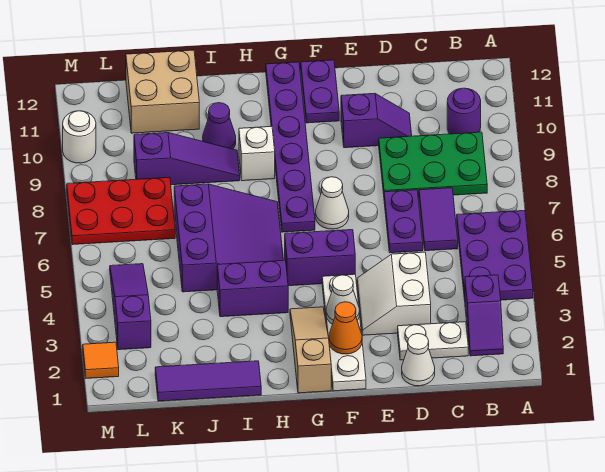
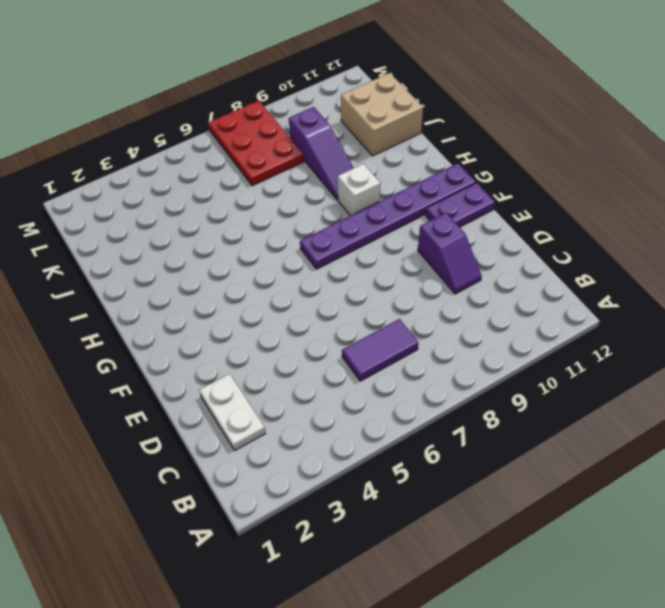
none -> purple 2x3 plate [457,211,533,300]
none -> purple 1x2 slope [465,275,503,356]
none -> green 2x3 plate [379,132,487,197]

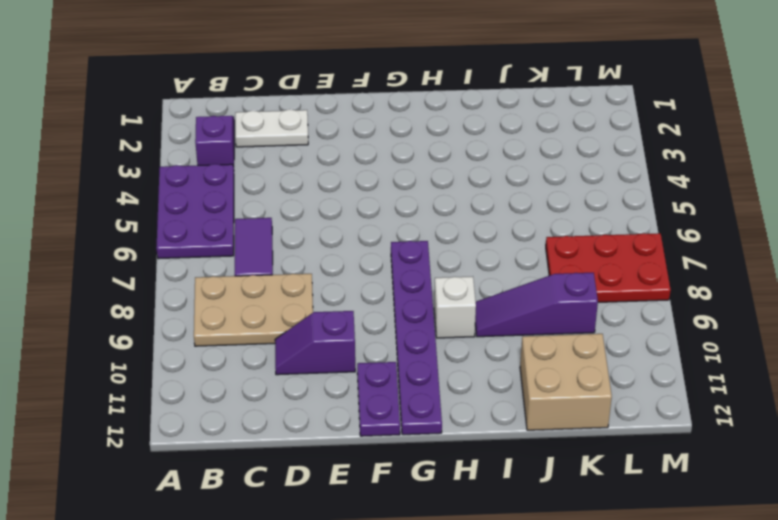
tan 2x3 plate [194,274,313,346] -> green 2x3 plate [379,132,487,197]
none -> purple 1x1 round brick [447,88,481,134]
none -> white 1x1 cone [402,334,435,386]
none -> white 2x2 slope [357,252,431,335]

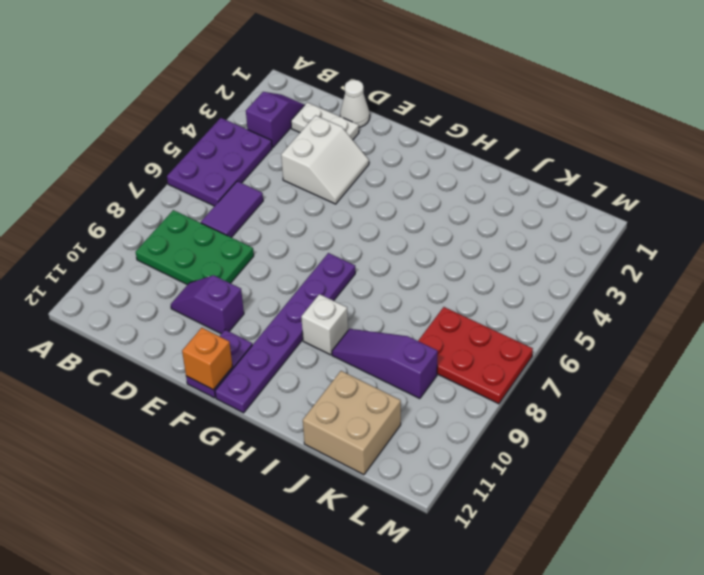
orange 1x1 brick [182,328,233,390] -> none
none -> purple 1x1 round brick [447,88,481,134]
none -> purple 1x2 plate [384,190,423,253]
none -> white 1x4 plate [322,274,366,391]

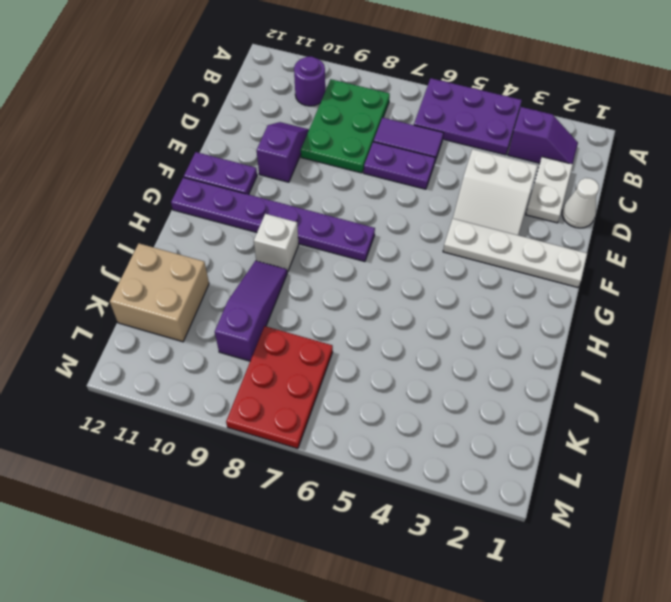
none -> purple 1x2 brick [285,230,355,286]
none -> white 1x1 cone [315,177,349,229]
none -> tan 1x3 slope [290,307,331,393]

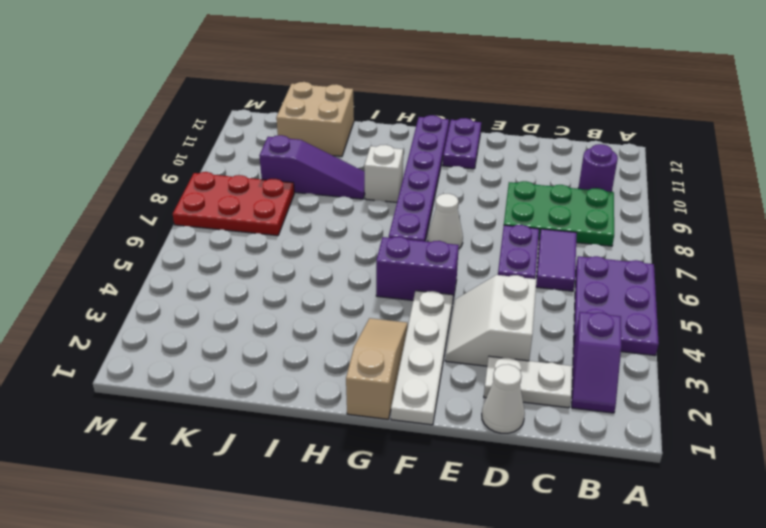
none -> purple 1x2 slope [341,93,412,148]
none -> purple 1x2 brick [217,260,288,317]
none -> purple 3x3 slope [174,184,283,292]

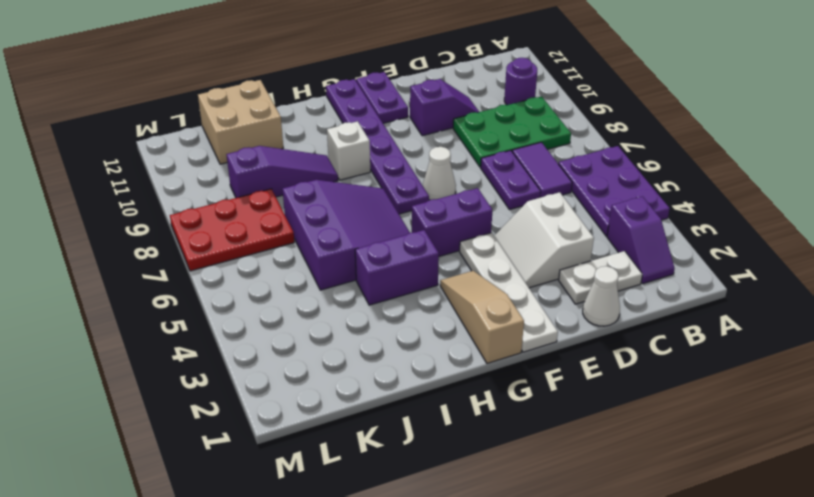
none -> purple 1x3 tile [155,361,261,401]
none -> purple 1x1 cone [203,103,236,149]
none -> purple 1x3 slope [110,264,151,350]

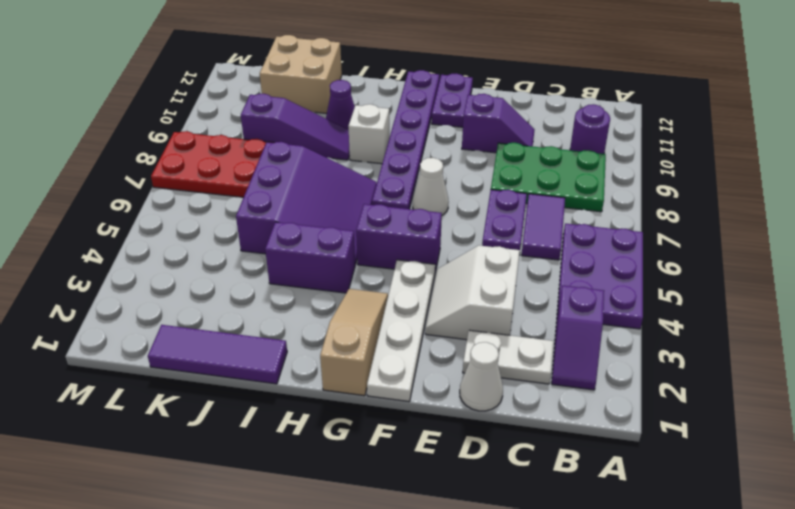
none -> purple 1x3 slope [110,264,151,350]
none -> orange 1x1 tile [83,342,119,378]
none -> white 1x1 round brick [63,111,96,163]

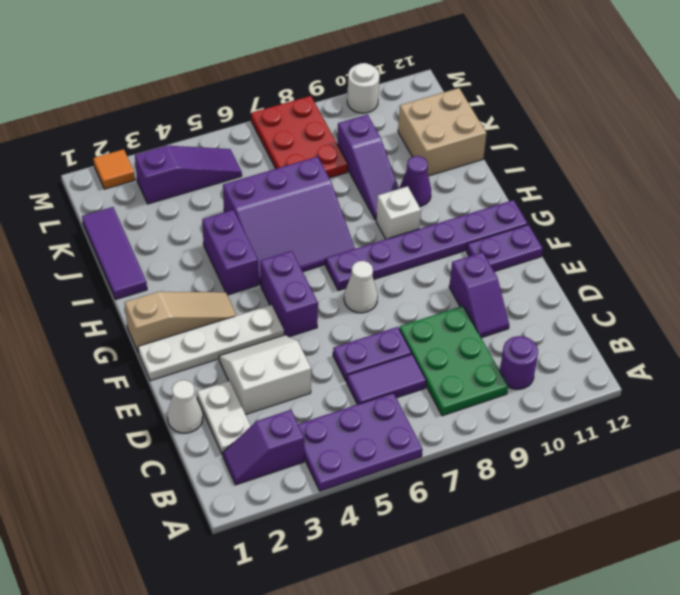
none -> orange 1x1 cone [329,302,362,354]
none -> white 1x1 cone [326,275,360,324]

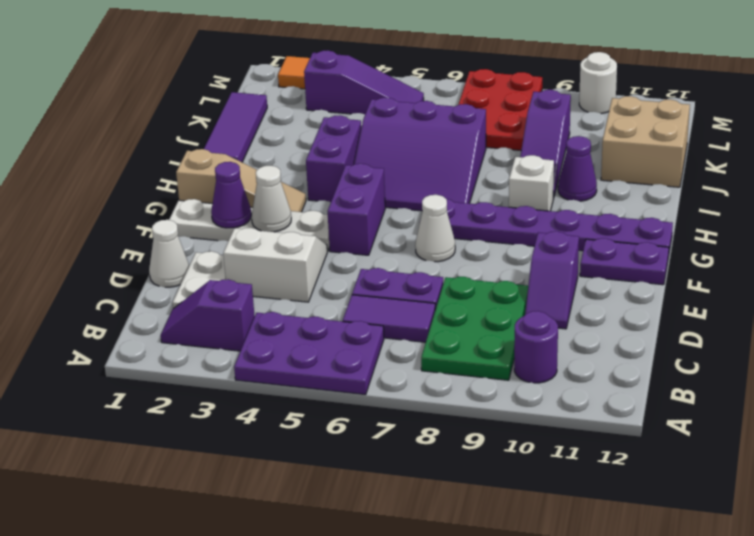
purple 1x1 cone [211,162,251,228] -> orange 1x1 cone [329,302,362,354]

